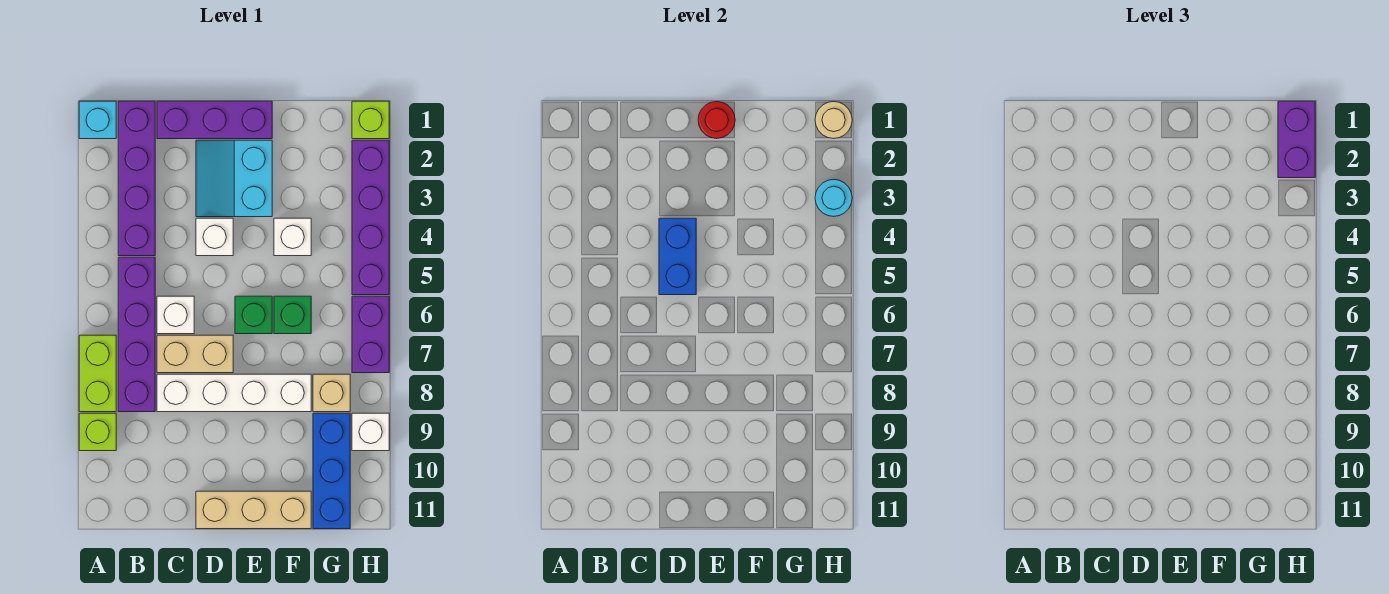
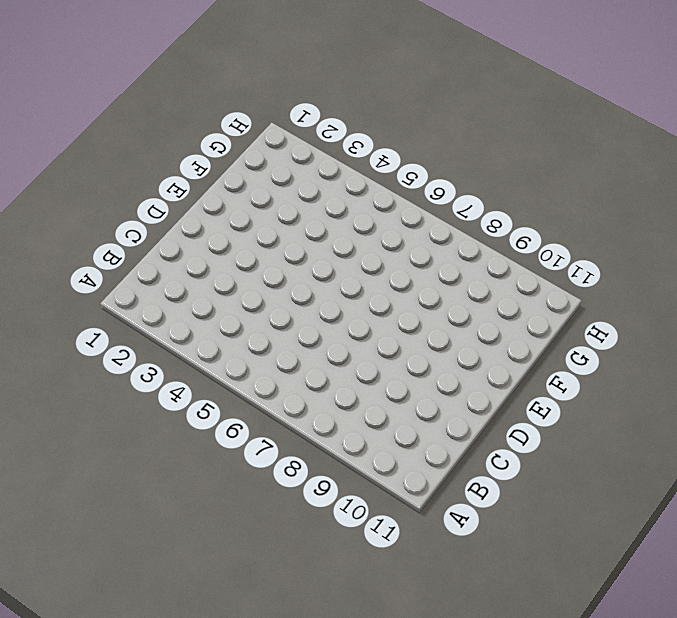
none -> cyan 1x1 brick [79,101,116,139]
none -> lime 1x2 brick [79,335,116,412]
none -> lime 1x1 brick [79,413,116,451]

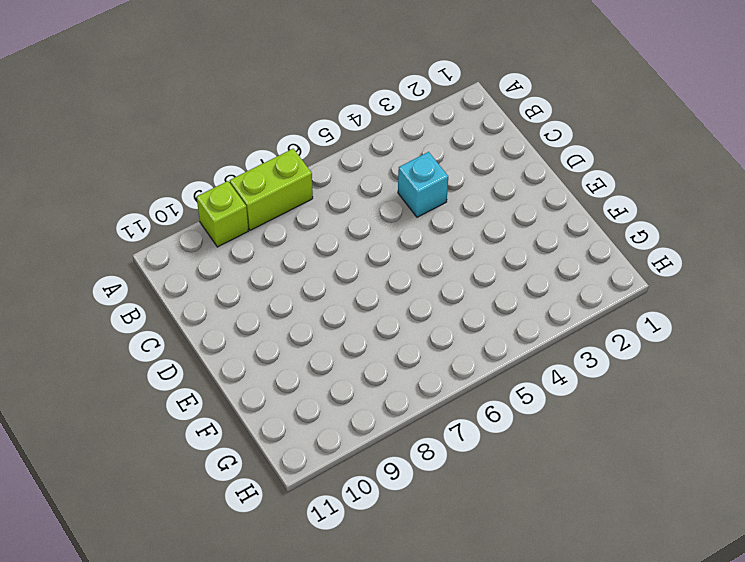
cyan 1x1 brick [398,152,448,217] -> cyan 1x1 brick moved to [79,101,116,139]
none -> purple 1x4 brick [118,101,155,256]
none -> purple 1x4 brick [118,257,155,412]
none -> purple 1x3 brick [157,101,272,139]

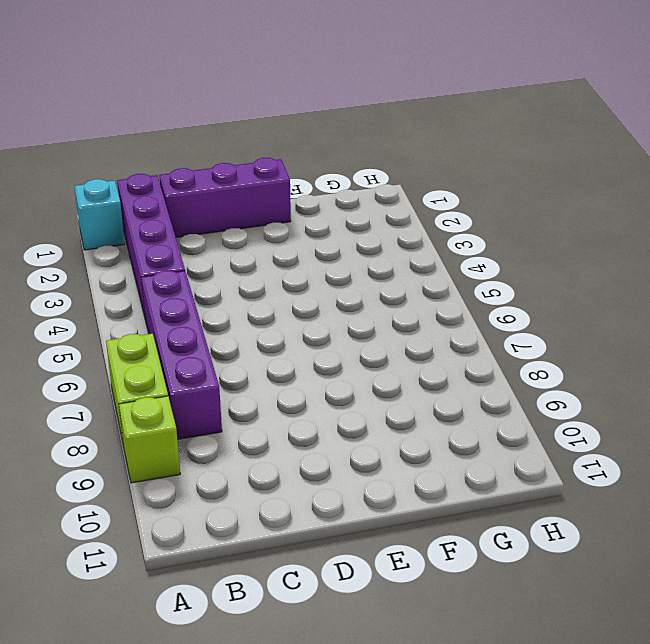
none -> white 1x1 brick [157,296,194,334]
none -> tan 1x2 brick [157,335,233,373]
none -> white 1x4 brick [157,374,311,412]

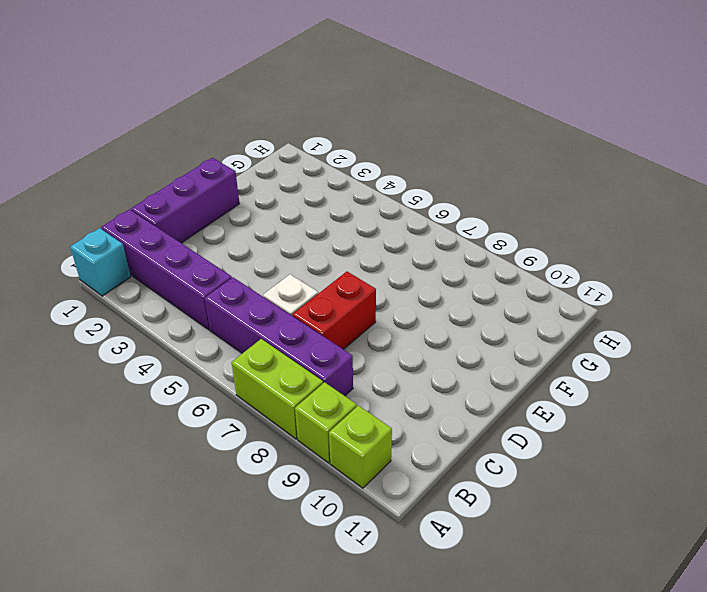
lime 1x1 brick [329,406,392,488] -> lime 1x1 brick moved to [352,101,389,139]
red 1x2 brick [293,271,376,350] -> tan 1x2 brick [157,335,233,373]
none -> white 1x4 brick [157,374,311,412]
none -> cyan 2x2 slope [196,140,272,217]
none -> white 1x1 brick [196,218,233,256]

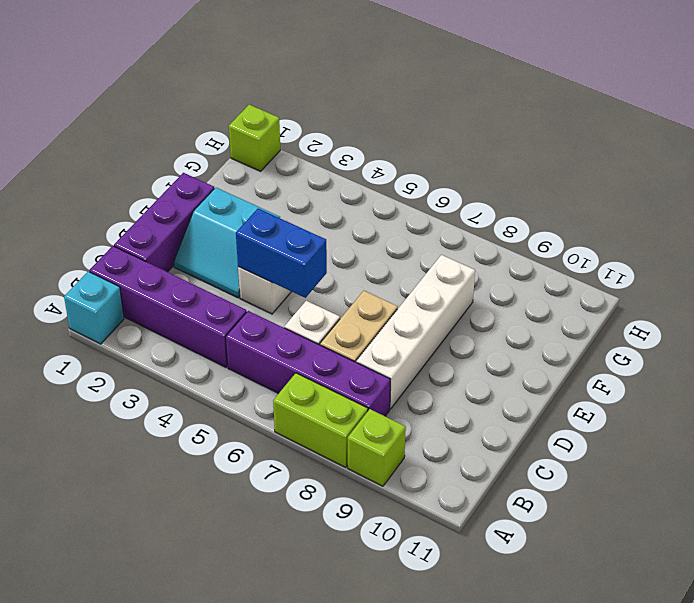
none -> tan 1x3 brick [196,491,311,529]
none -> green 1x1 brick [235,296,272,334]
none -> white 1x1 brick [274,218,311,256]

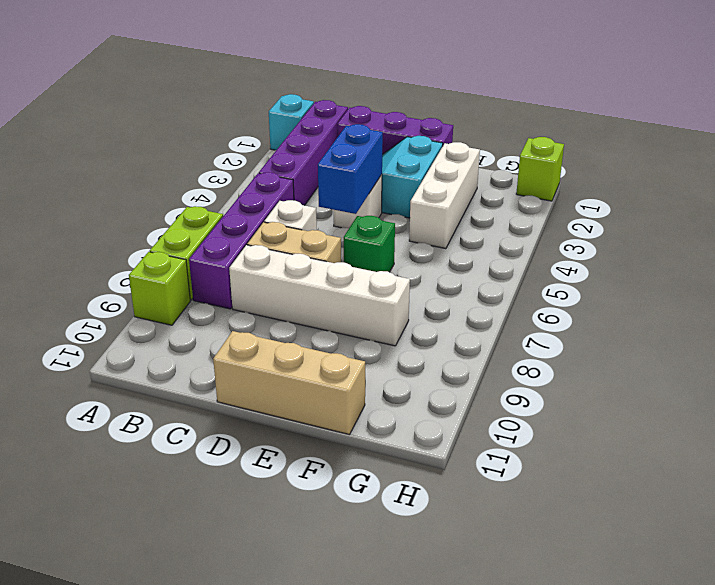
white 1x3 brick [409,142,480,249] -> white 1x1 brick [274,218,311,256]
none -> green 1x1 brick [274,296,311,334]
none -> tan 1x1 brick [313,374,350,412]
none -> blue 1x3 brick [313,413,350,529]

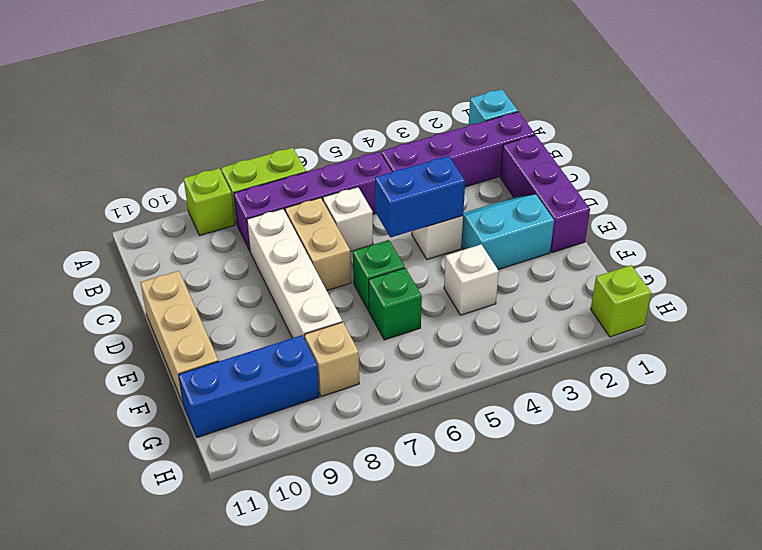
none -> purple 1x4 brick [352,140,389,295]
none -> purple 1x2 brick [352,296,389,373]
none -> white 1x1 brick [352,413,389,451]

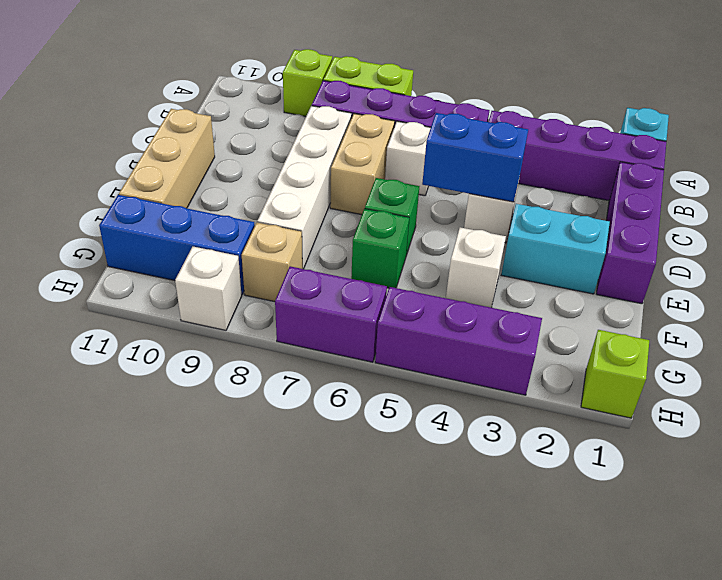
purple 1x3 brick [375,287,542,395] -> purple 1x4 brick [352,140,389,295]
none -> red 1x1 round brick [698,101,735,139]
none -> tan 1x1 round brick [815,101,852,139]
none -> cyan 1x1 round brick [815,179,852,217]

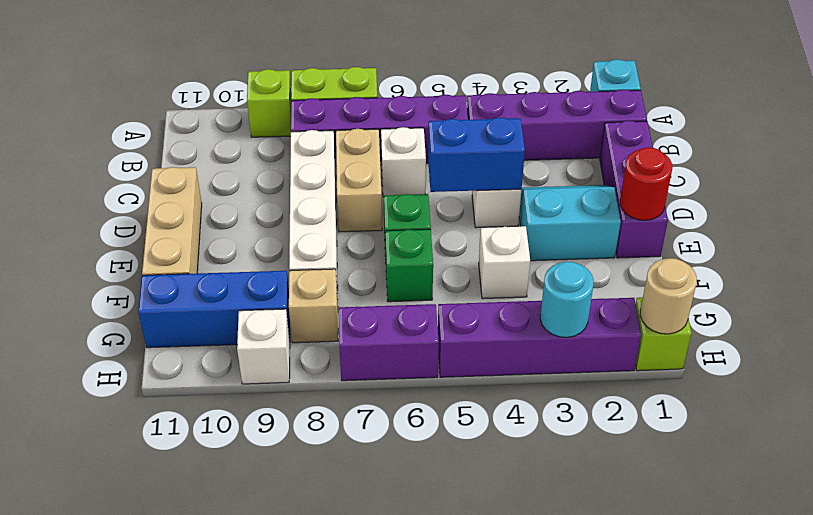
none -> purple 1x2 brick [1278,101,1315,178]

